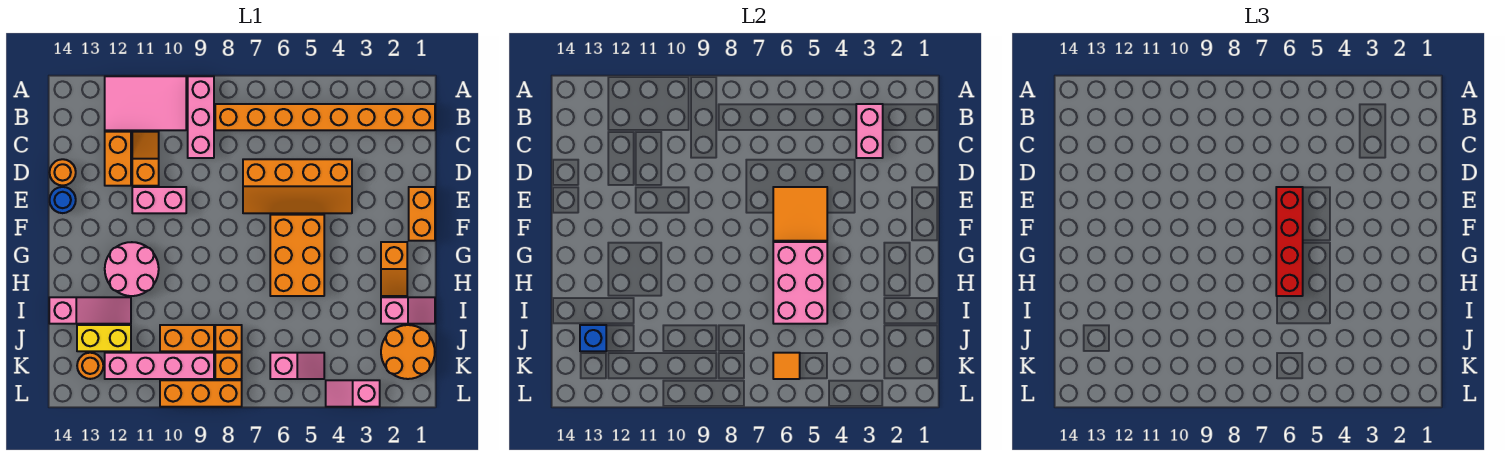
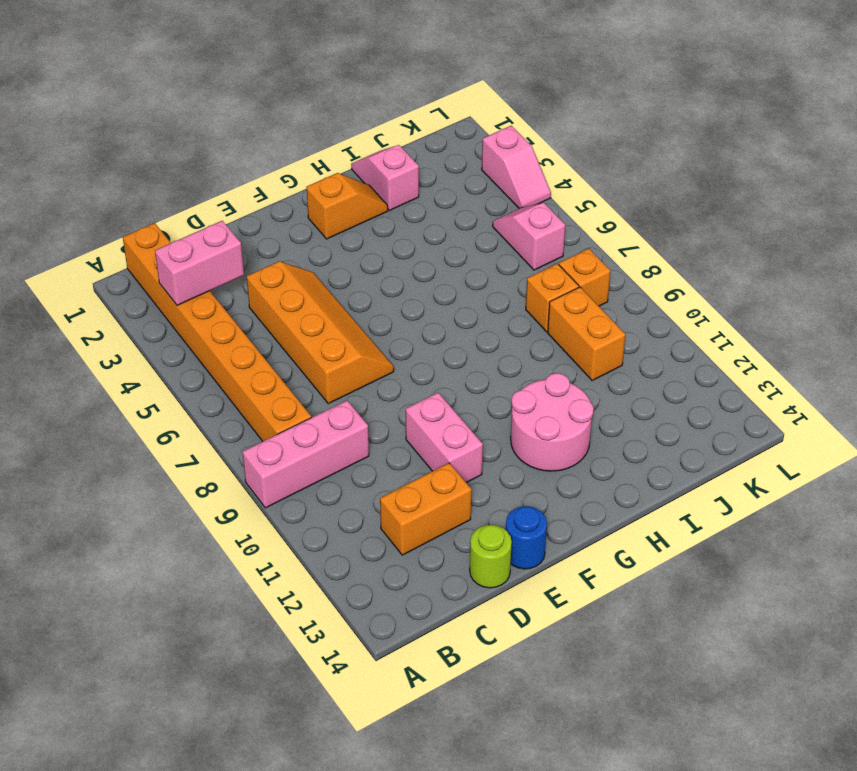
lime 1x1 round brick [470,525,512,588] -> orange 1x1 round brick [50,159,76,186]
none -> pink 2x3 tile [105,76,186,130]
none -> orange 1x2 slope [132,132,159,186]
none -> orange 1x2 brick [409,187,435,241]
none -> orange 2x3 brick [270,215,324,296]

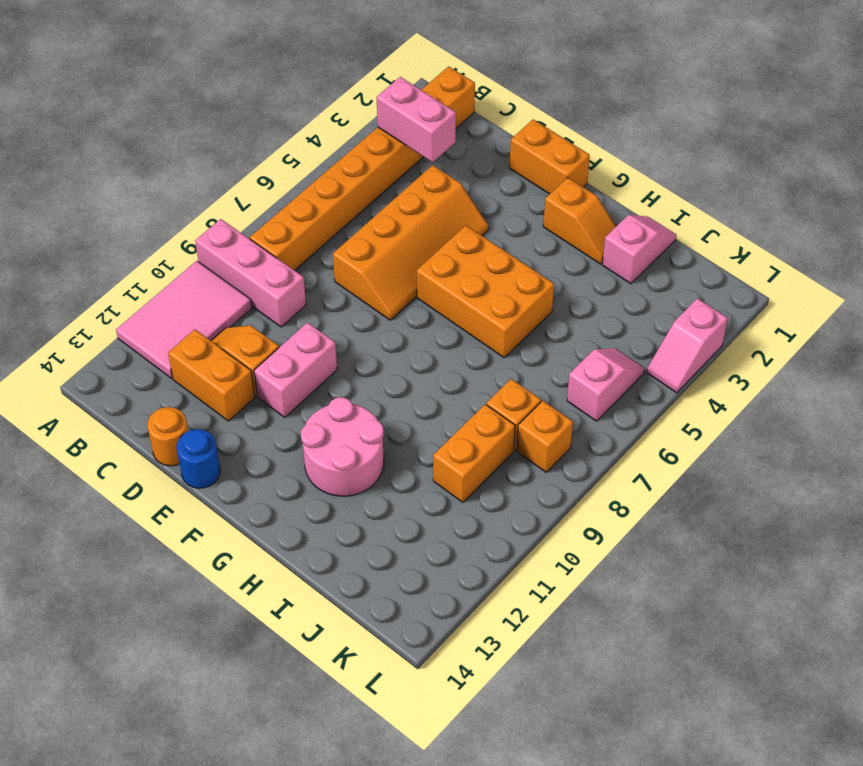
none -> pink 1x3 slope [49,297,131,324]
none -> orange 2x2 round brick [381,325,435,379]
none -> yellow 1x2 brick [77,325,131,351]
none -> pink 1x4 brick [105,353,214,379]

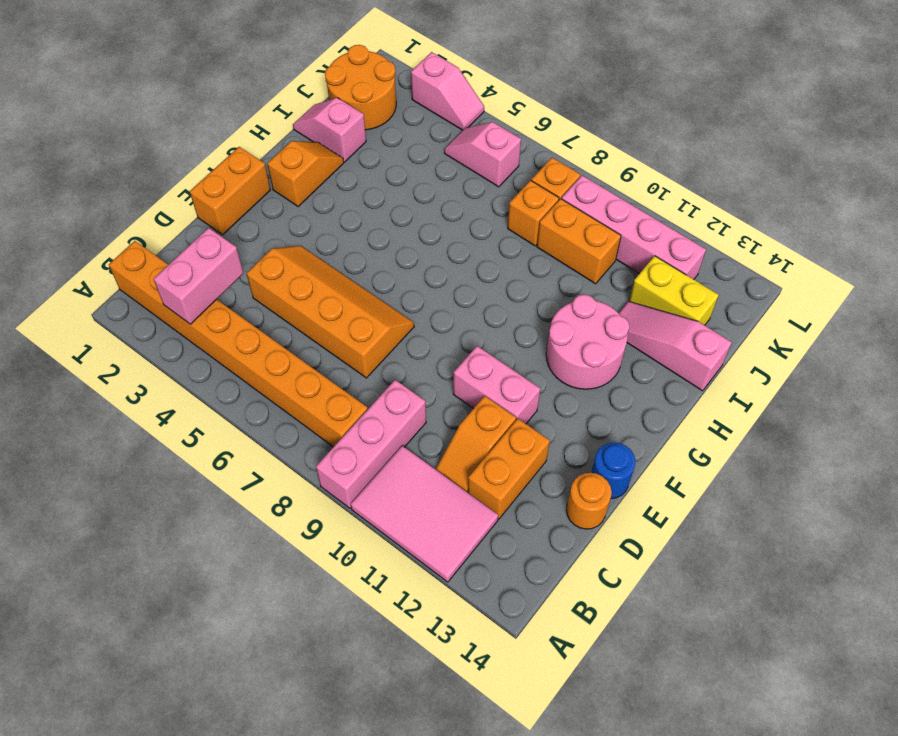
none -> orange 2x3 brick [270,215,324,296]
none -> orange 1x1 round brick [77,353,103,379]
none -> orange 1x3 brick [160,380,242,407]
none -> orange 2x2 tile [773,187,827,241]

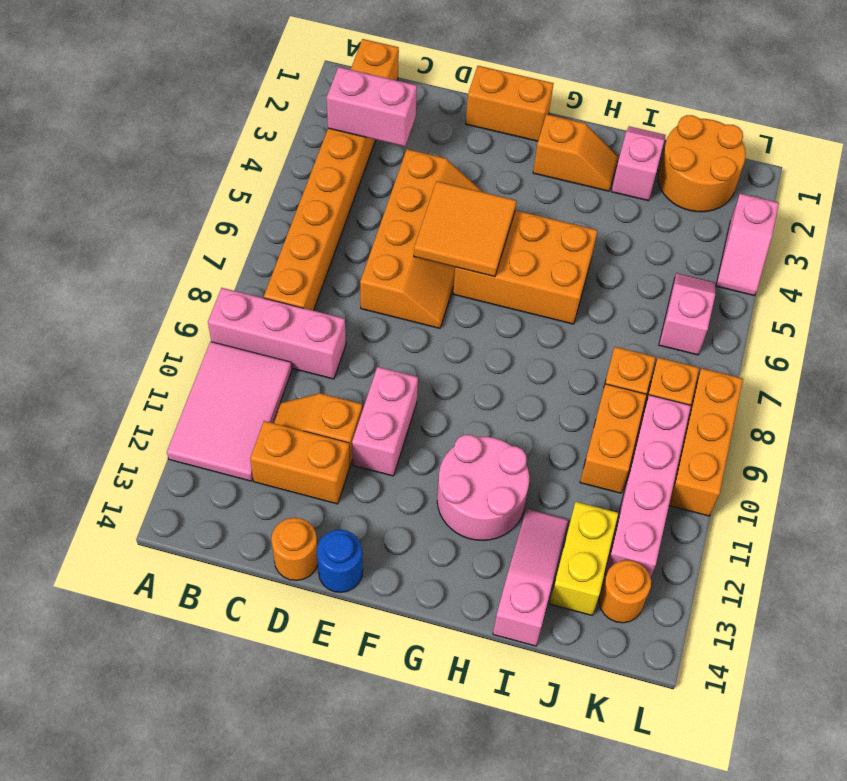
none -> pink 2x3 brick [773,242,827,324]
none -> blue 1x1 brick [580,325,606,351]
none -> orange 1x1 tile [773,353,800,379]
none -> red 1x4 brick [1276,187,1303,296]

